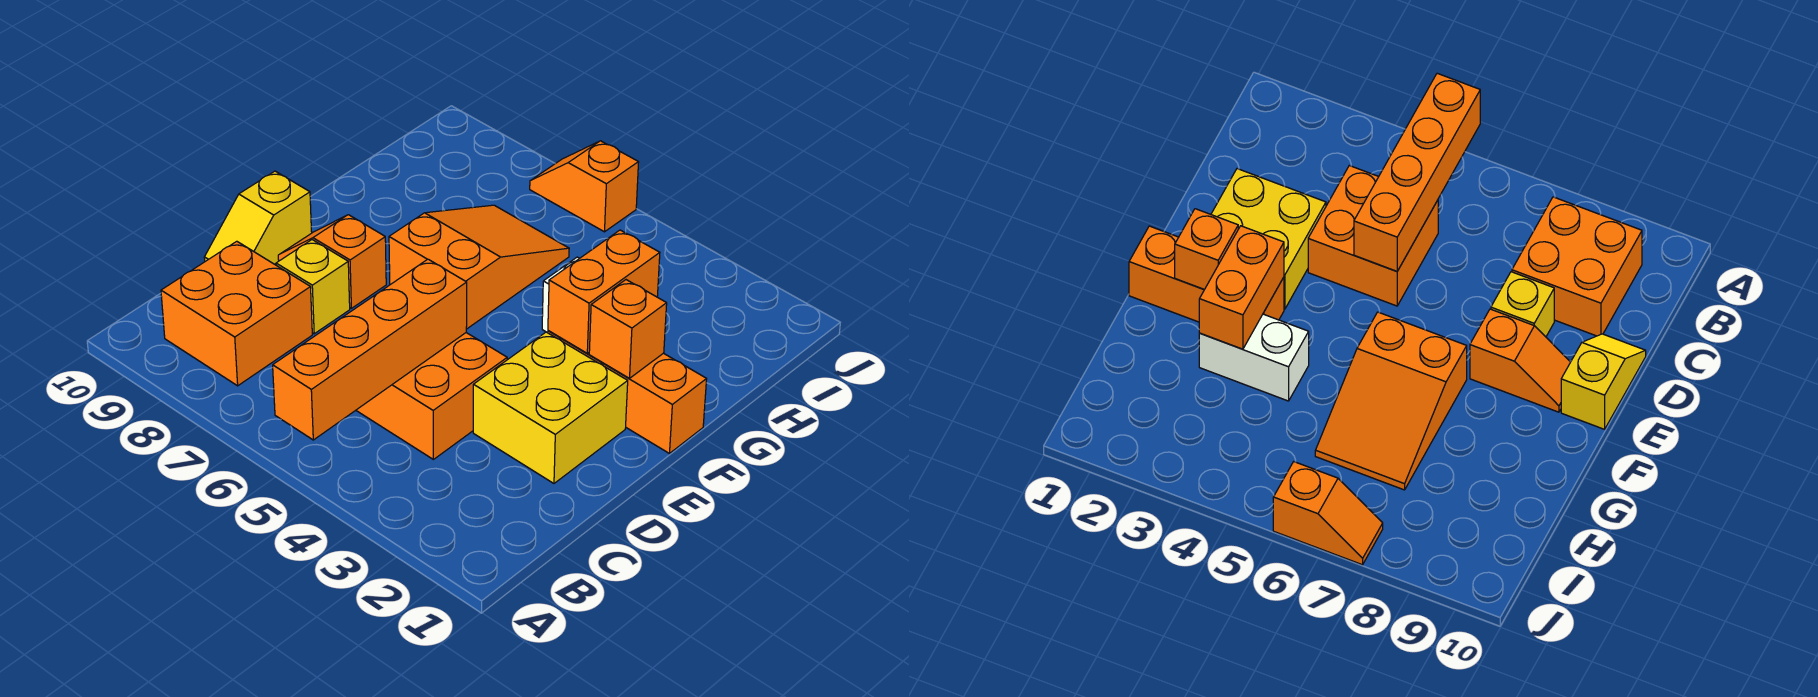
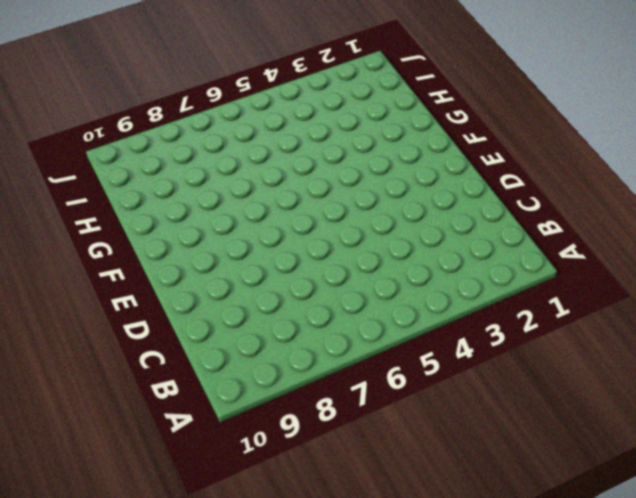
none -> orange 2x2 brick [161,241,312,386]
none -> orange 2x2 brick [356,333,507,459]
none -> yellow 2x2 brick [473,332,628,483]

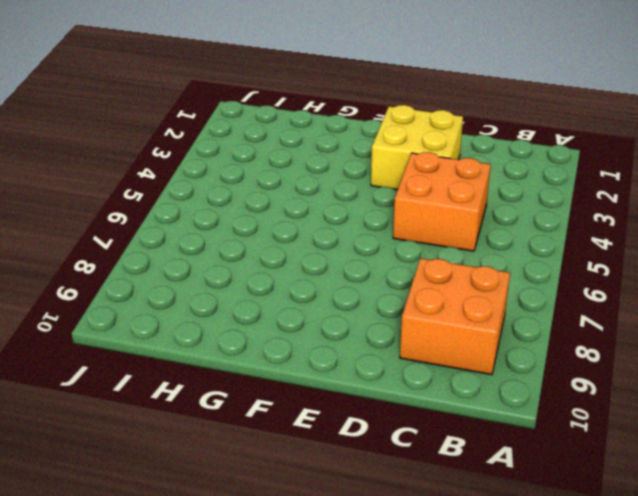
none -> yellow 1x1 brick [276,240,350,334]
none -> yellow 1x2 slope [204,171,312,264]
none -> orange 1x2 slope [278,215,386,308]

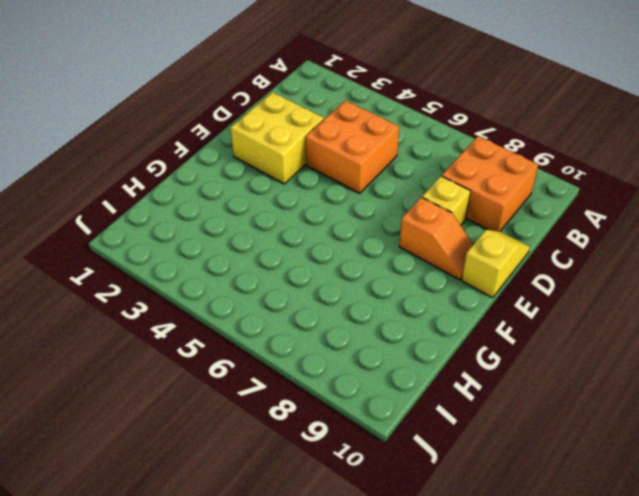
none -> orange 1x3 brick [548,331,707,453]
none -> orange 2x3 slope [389,205,569,329]
none -> white 1x2 brick [1199,314,1309,401]

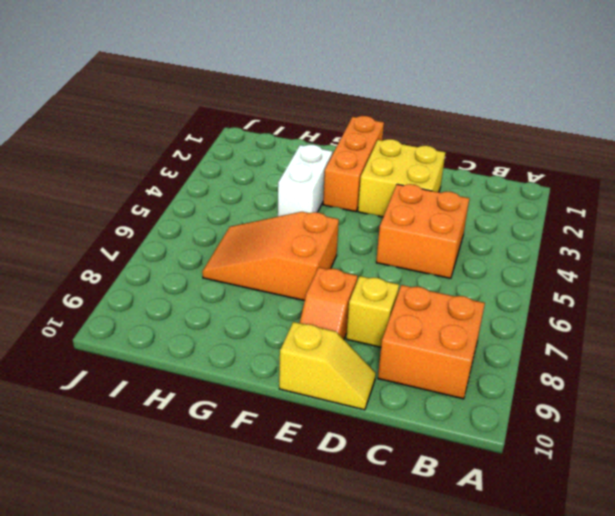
none -> orange 1x2 slope [530,141,639,232]
none -> orange 1x4 brick [273,259,467,440]
none -> orange 1x1 brick [589,280,667,378]

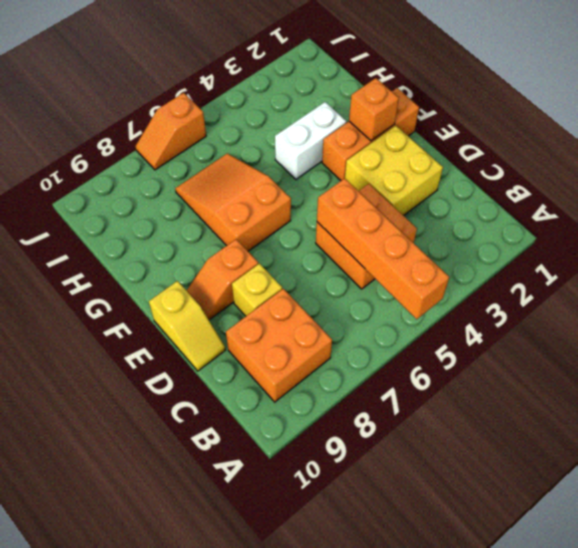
none -> orange 1x2 brick [548,230,660,353]

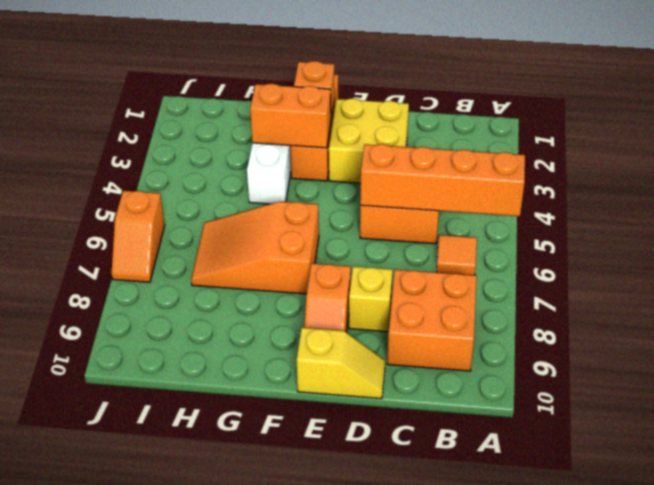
orange 1x1 tile [437,235,477,275] -> none

